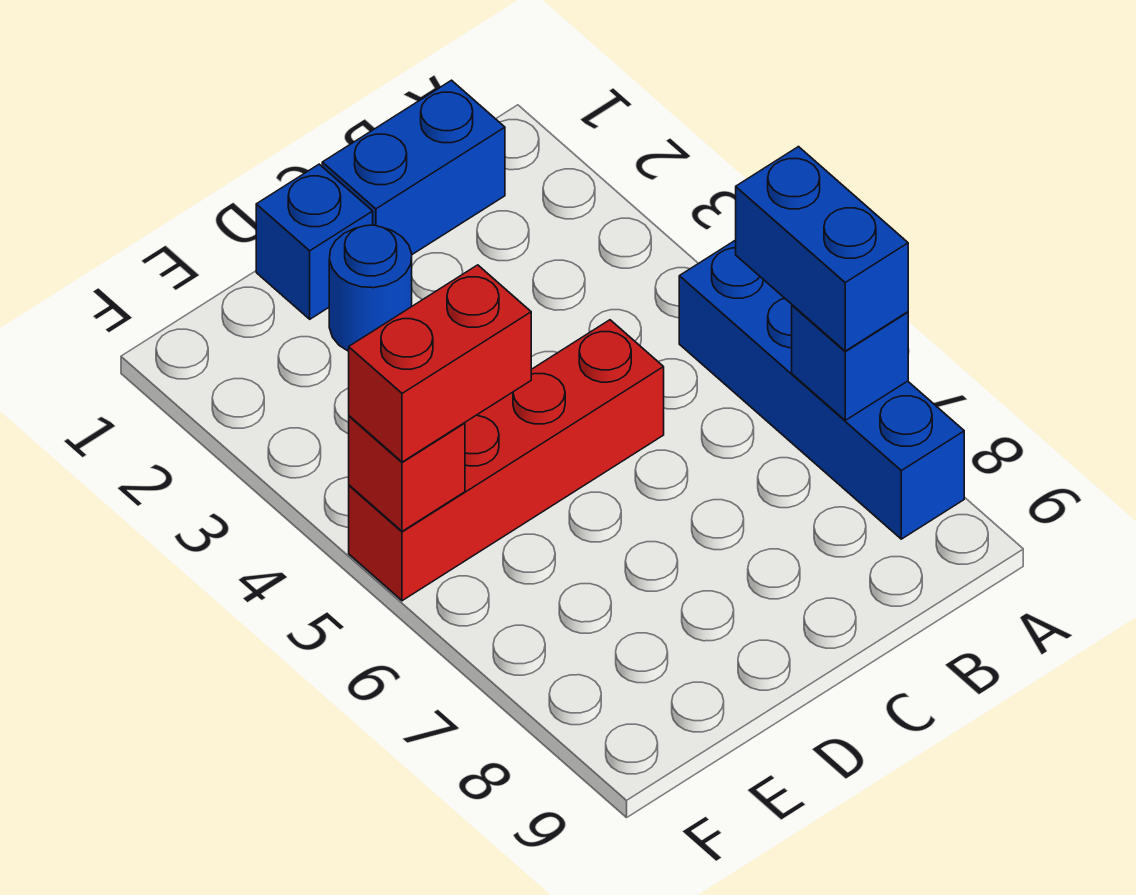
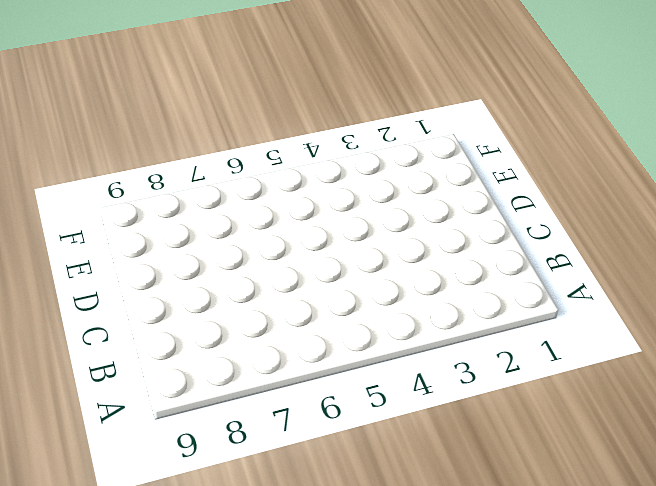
none -> blue 1x4 brick [679,240,964,539]
none -> blue 1x2 brick [322,80,505,254]

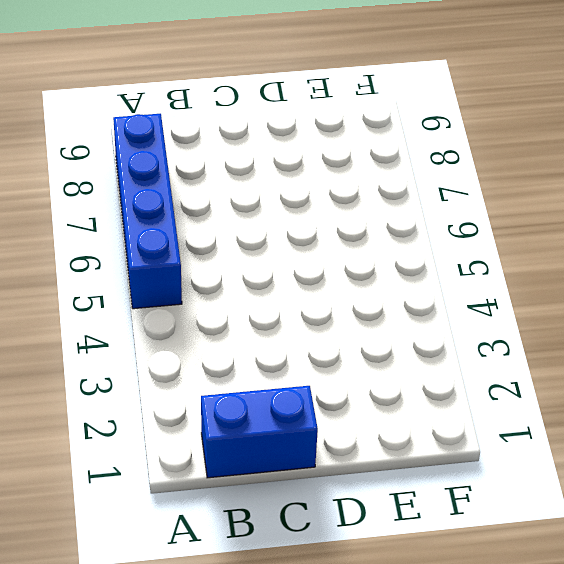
none -> red 1x4 brick [349,320,664,601]
none -> blue 1x1 brick [256,164,373,319]

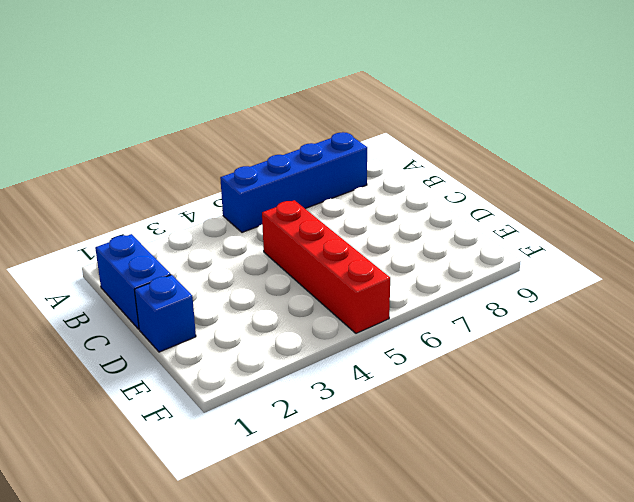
none -> blue 1x1 round brick [329,225,412,351]
none -> blue 1x1 brick [792,305,908,420]

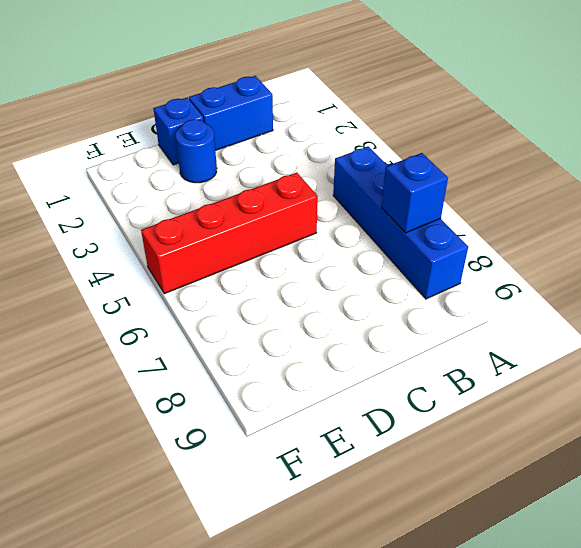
none -> red 1x1 brick [349,416,465,531]
none -> blue 1x2 brick [736,147,908,351]

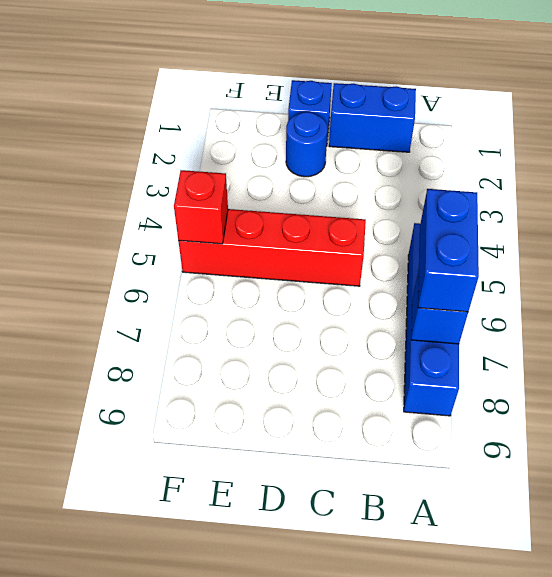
none -> red 1x2 brick [349,265,531,462]

